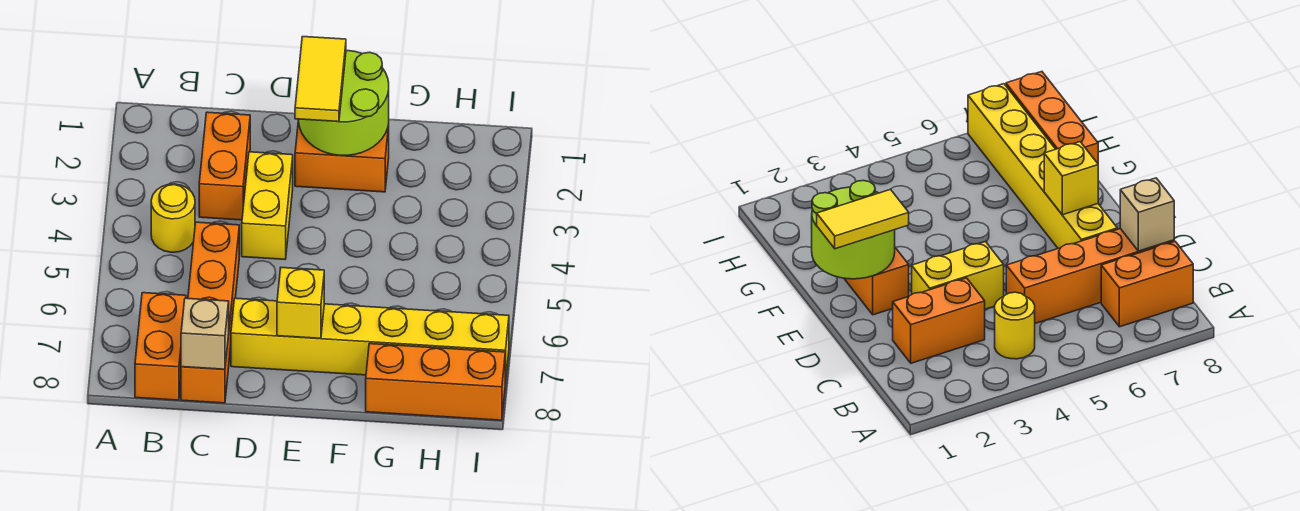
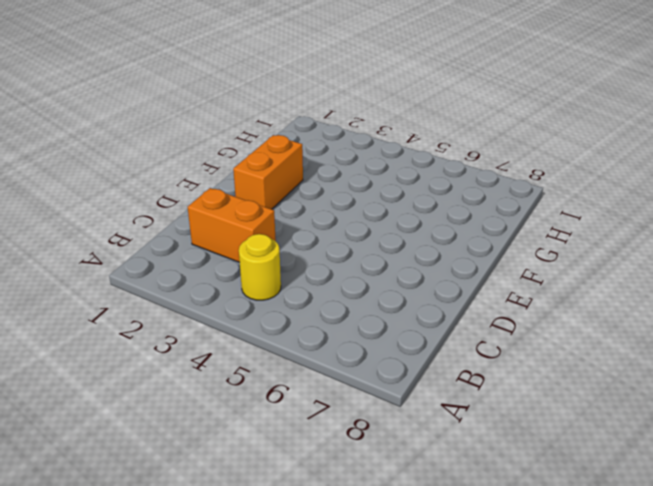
none -> orange 1x2 brick [135,293,186,400]
none -> orange 1x4 brick [181,222,239,403]
none -> yellow 1x2 brick [242,152,293,259]

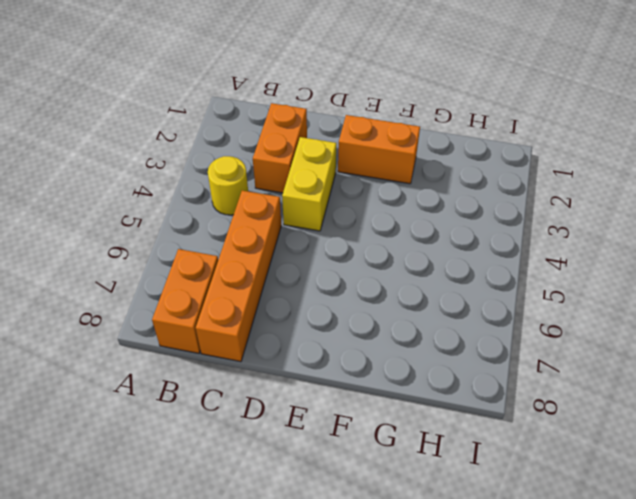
none -> yellow 1x6 brick [231,298,509,383]
none -> orange 1x3 brick [366,344,505,420]
none -> tan 1x1 brick [181,298,229,369]

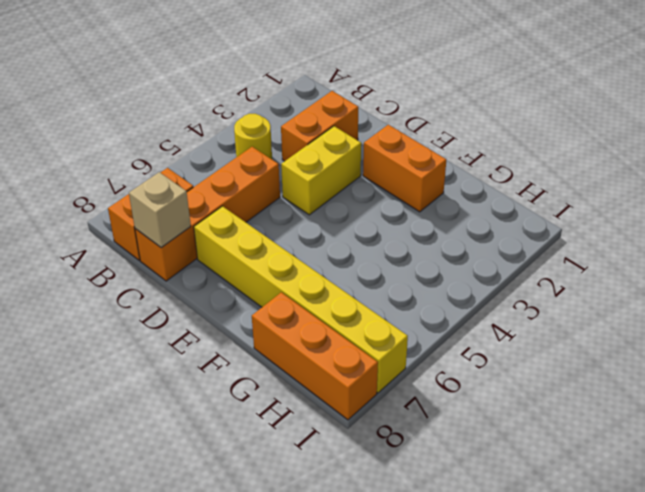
none -> lime 2x2 round brick [299,51,389,155]
none -> yellow 1x1 brick [277,268,324,338]
none -> yellow 1x2 tile [295,37,346,122]

